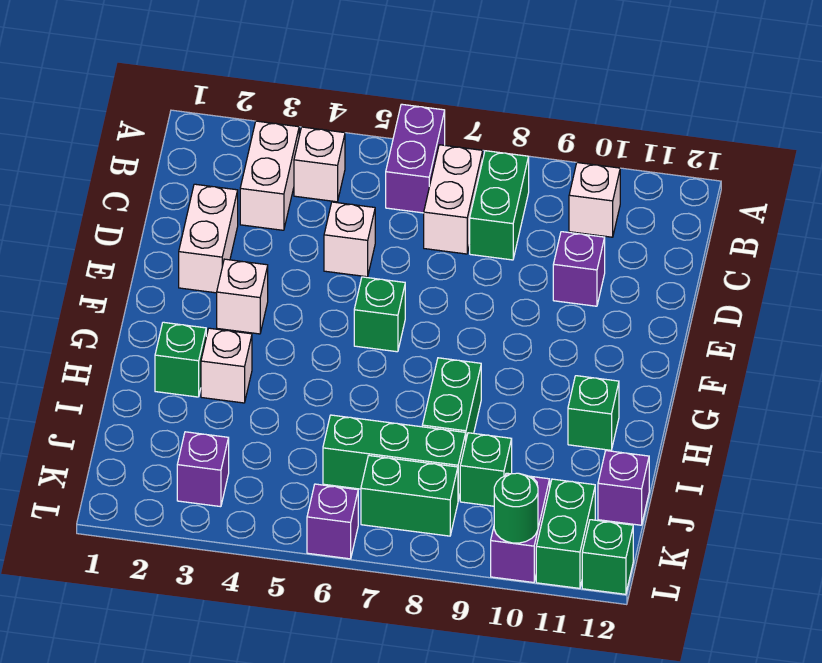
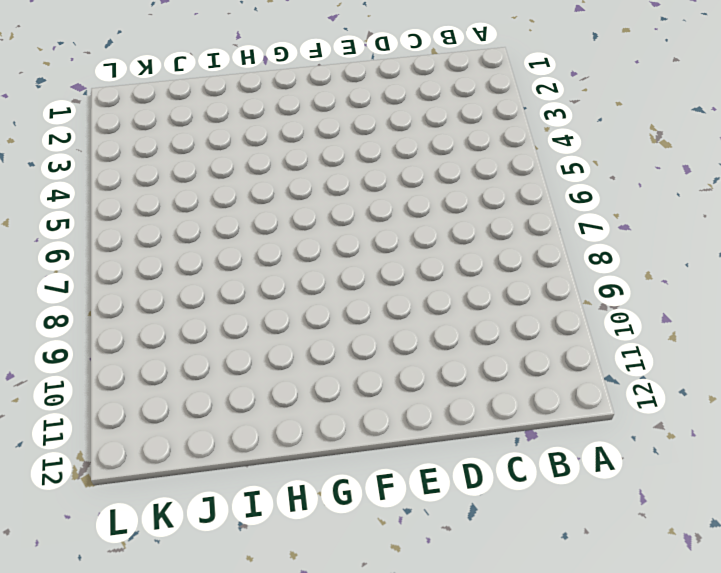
none -> purple 1x2 brick [386,104,445,213]
none -> white 1x2 brick [240,121,299,230]
none -> white 1x1 brick [294,127,345,202]

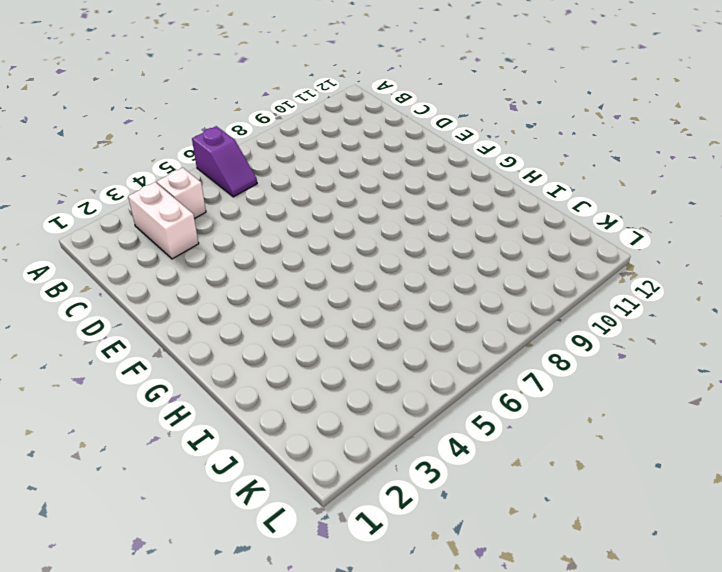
purple 1x2 slope [192,126,257,197] -> purple 1x2 brick [386,104,445,213]
none -> white 1x2 brick [424,145,483,254]
none -> green 1x2 brick [470,151,529,260]
none -> white 1x1 brick [569,163,620,237]

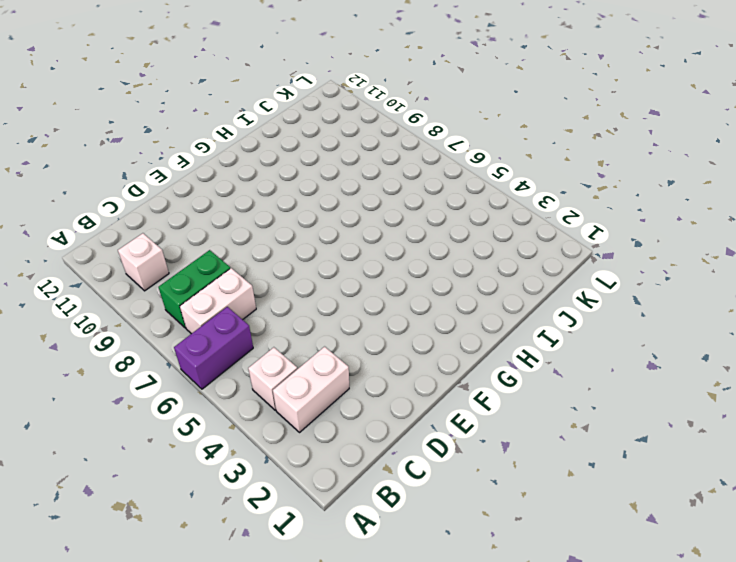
none -> white 1x2 brick [179,184,238,293]
none -> white 1x1 brick [324,202,375,277]
none -> purple 1x1 brick [553,232,605,306]

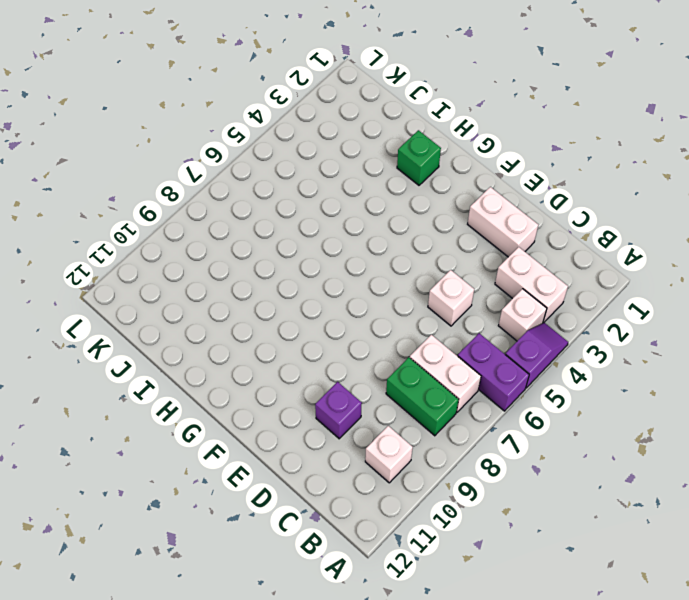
purple 1x2 slope [505,323,568,388] -> none
none -> white 1x1 brick [217,259,268,334]
none -> green 1x1 brick [354,277,405,352]
none -> white 1x1 brick [201,328,252,403]

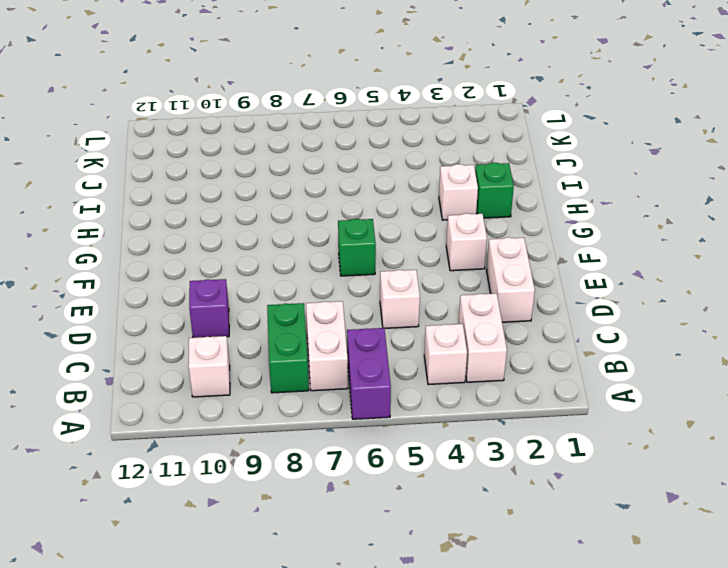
none -> green 1x2 brick [422,358,481,439]
none -> green 1x1 brick [568,376,619,450]
none -> green 1x3 brick [323,415,466,500]

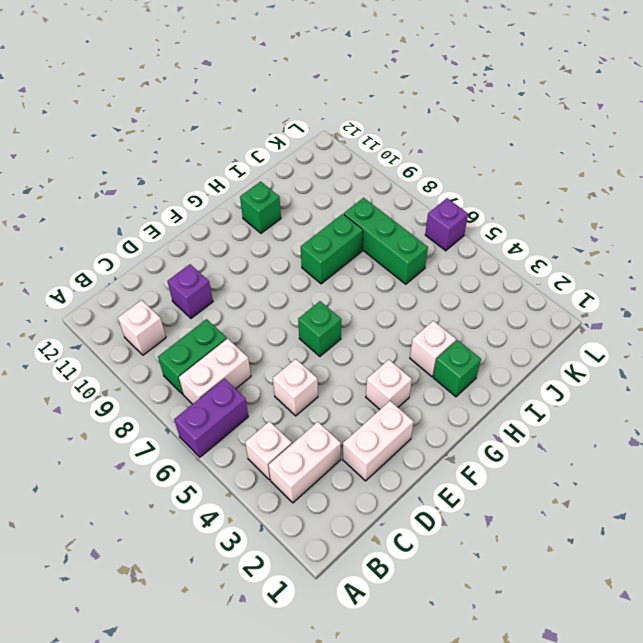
none -> green 1x1 brick [460,433,512,506]
none -> purple 1x1 brick [598,451,649,525]
none -> purple 1x1 brick [177,432,229,507]

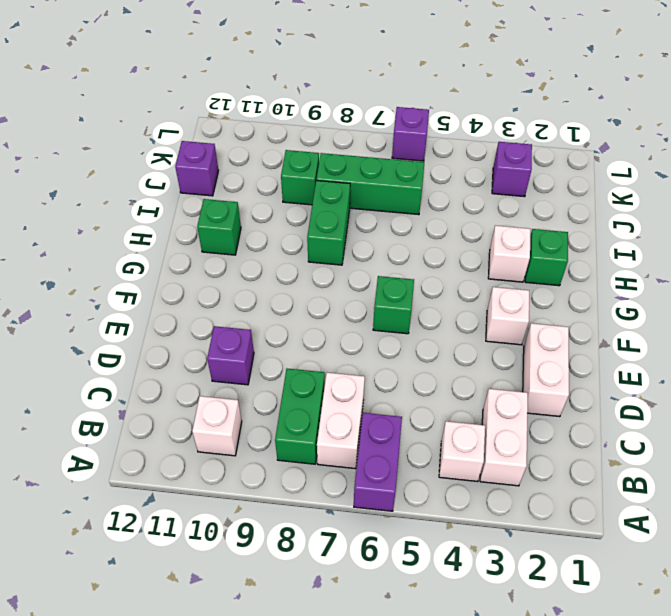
none -> white 1x1 brick [324,202,375,277]
none -> green 1x2 brick [361,456,458,536]
none -> purple 1x2 brick [491,473,550,582]

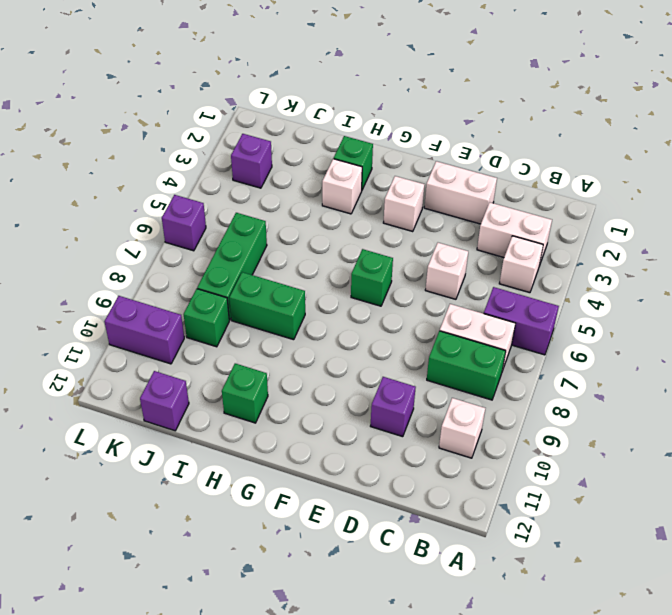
none -> green 1x2 brick [361,456,458,536]
none -> green 1x2 brick [536,479,595,588]
none -> green 1x1 brick [582,520,633,594]

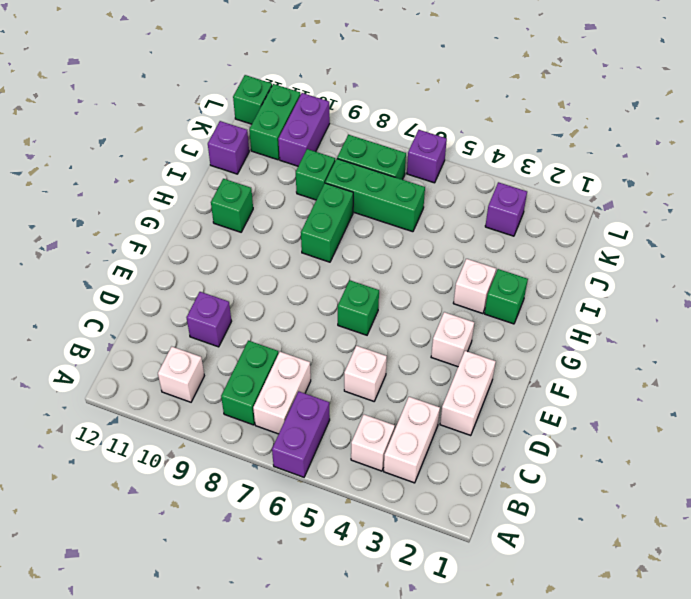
none -> green 1x1 round brick [494,473,538,543]

